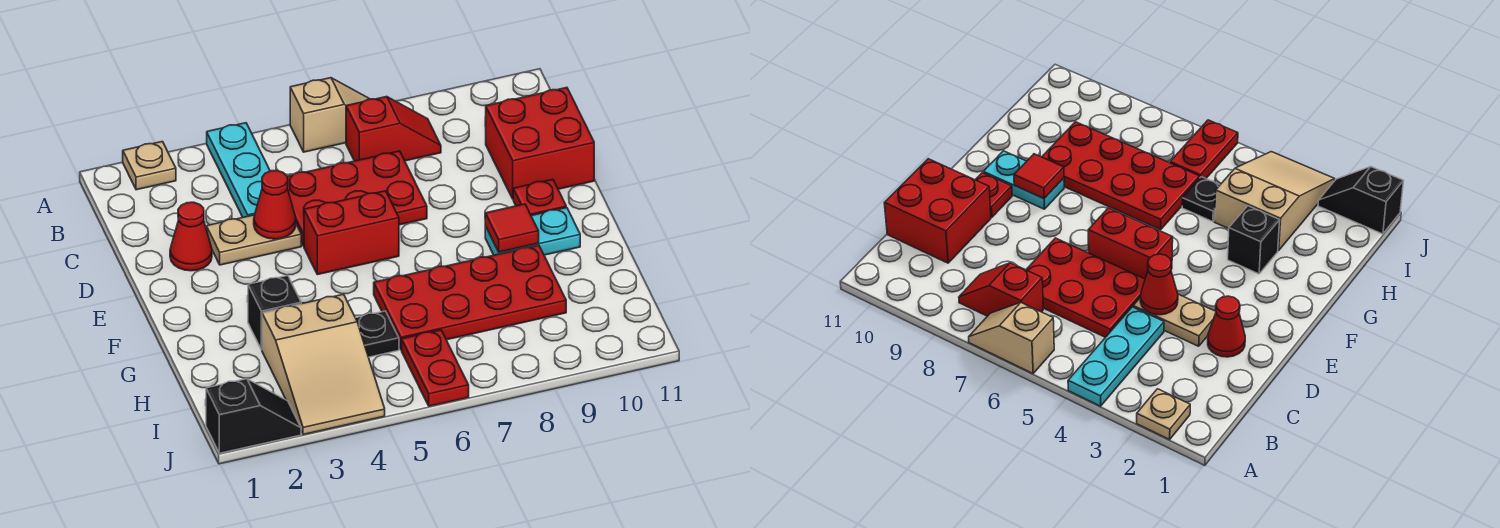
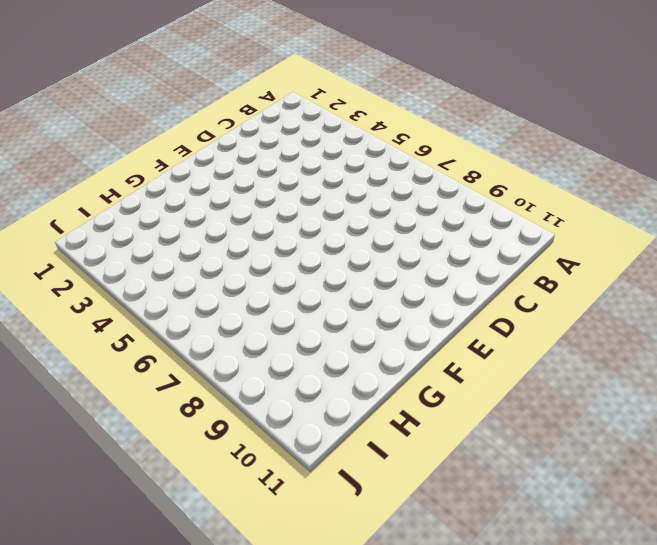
none -> tan 1x1 plate [123,142,176,190]
none -> cyan 1x3 plate [207,123,270,217]
none -> tan 1x2 slope [290,78,369,152]

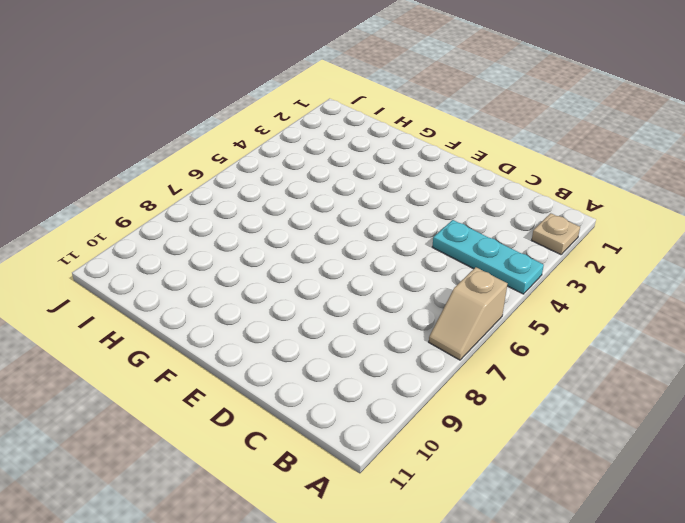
none -> red 1x2 slope [346,97,441,161]
none -> red 2x3 plate [287,151,427,246]
none -> red 2x2 brick [486,88,594,199]

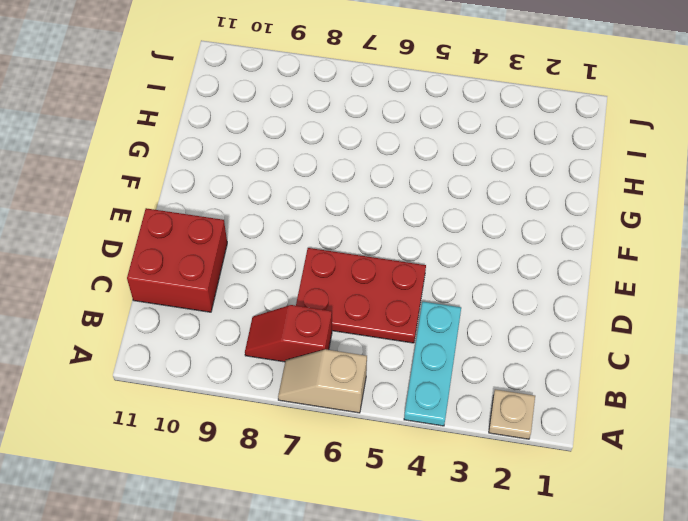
none -> red 1x1 cone [170,202,212,271]
none -> tan 1x2 plate [206,215,301,265]
none -> red 1x2 brick [304,191,399,275]

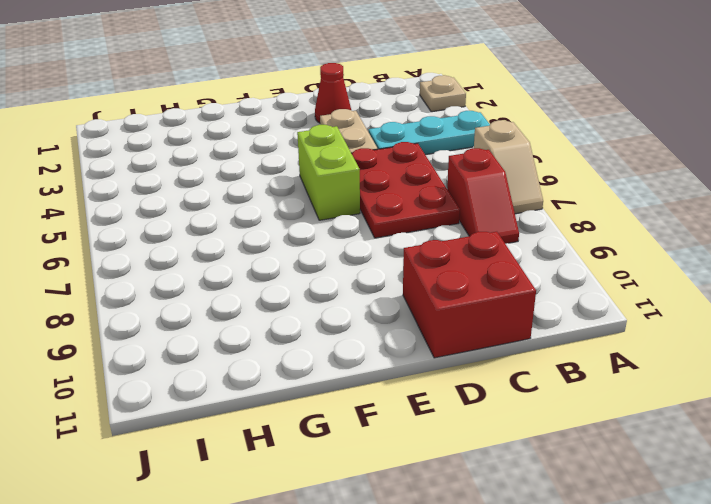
lime 1x2 brick [297,125,360,220] -> red 1x2 brick [304,191,399,275]
none -> red 1x1 plate [513,179,566,216]
none -> cyan 1x2 plate [485,208,580,255]
none -> black 1x1 brick [248,276,301,350]

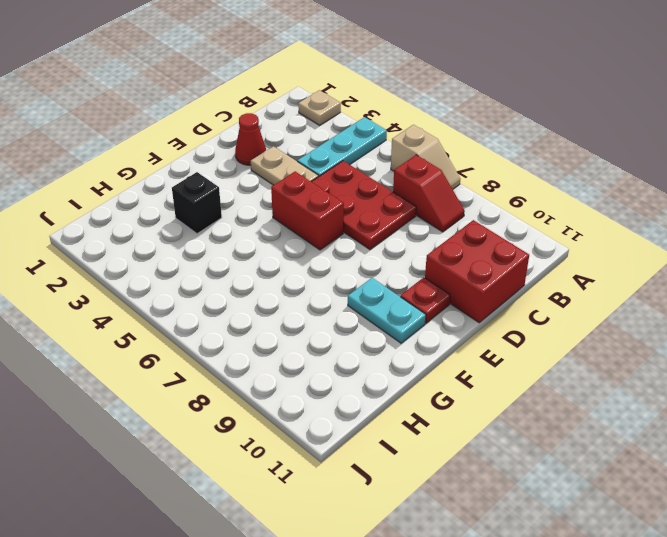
none -> red 2x4 plate [374,245,566,350]
none -> tan 2x3 slope [262,294,385,435]
none -> black 1x1 plate [356,311,399,357]

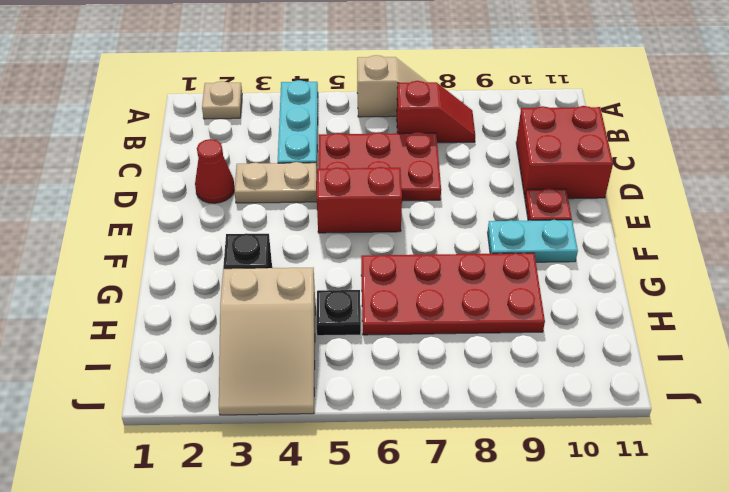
none -> red 1x2 plate [402,330,469,406]
none -> black 1x2 slope [206,379,301,453]
none -> red 1x1 cone [254,171,296,239]

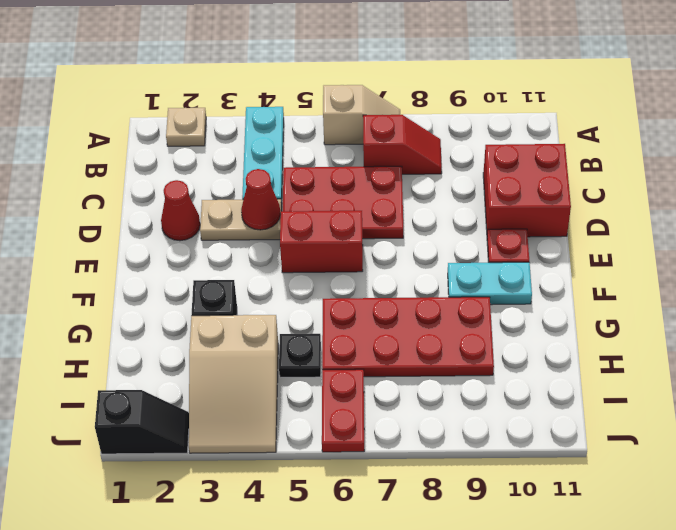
none -> red 1x1 tile [485,204,539,252]

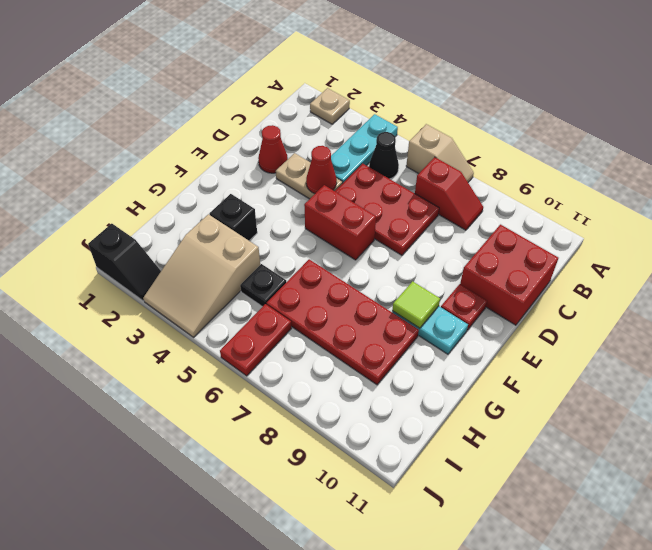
black 1x1 cone [369,132,399,179] -> none
lime 1x1 tile [392,281,440,328] -> red 1x1 tile [485,204,539,252]

